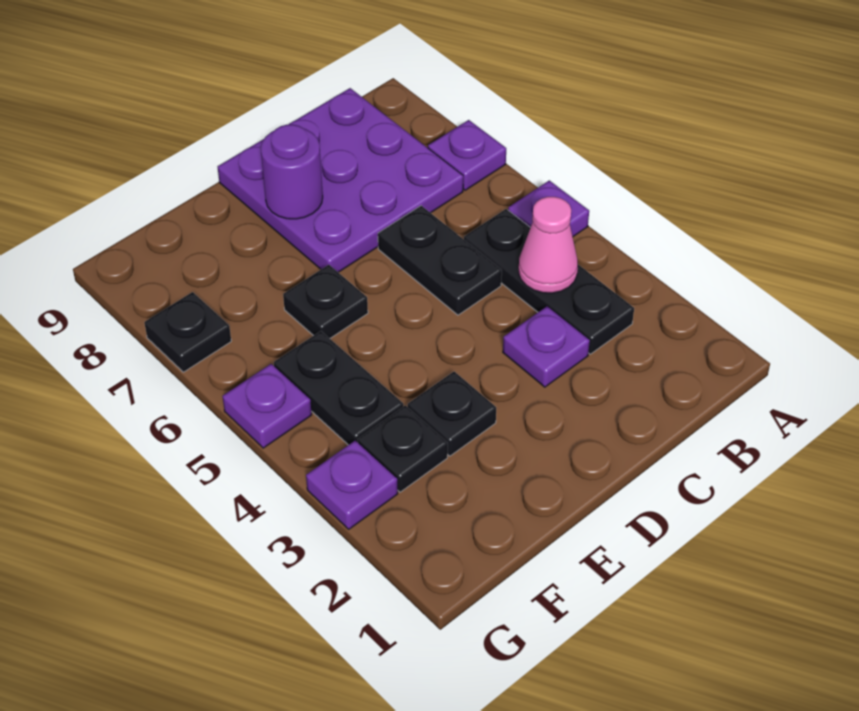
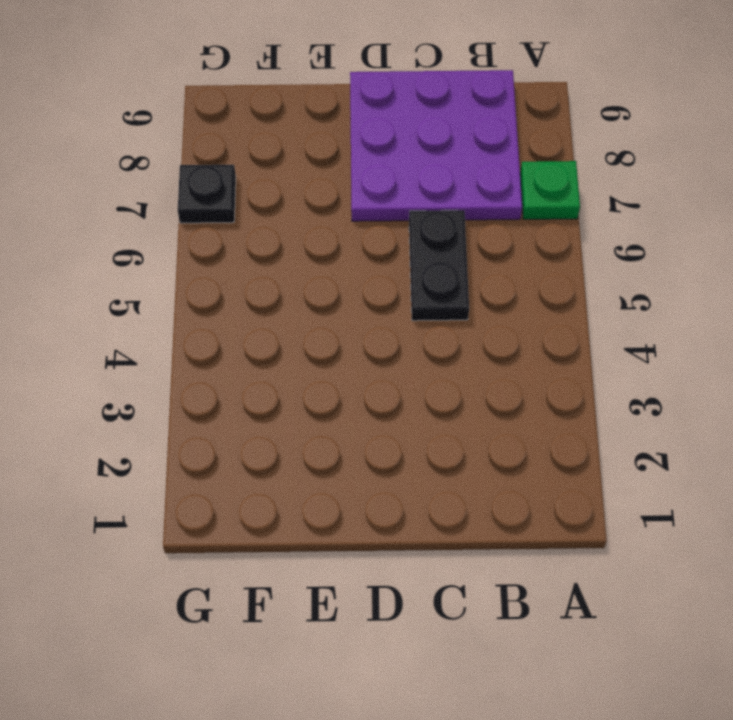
green 1x1 plate [520,161,580,219] -> purple 1x1 plate [428,120,506,190]
none -> purple 1x1 plate [508,180,589,236]
none -> black 1x3 plate [464,209,634,354]
none -> purple 1x1 plate [503,306,590,387]

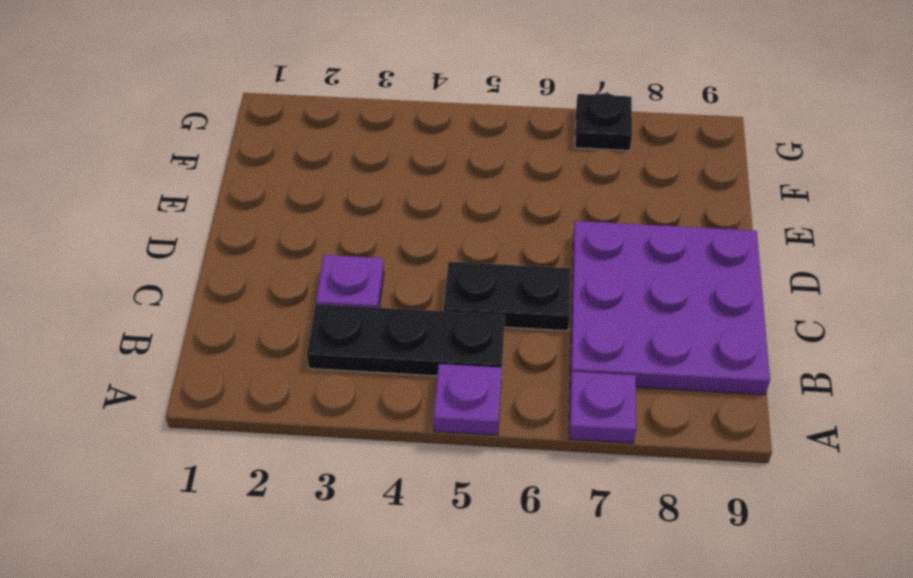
none -> black 1x1 plate [408,372,496,456]
none -> black 1x1 plate [283,265,368,338]
none -> black 1x1 plate [358,405,448,492]

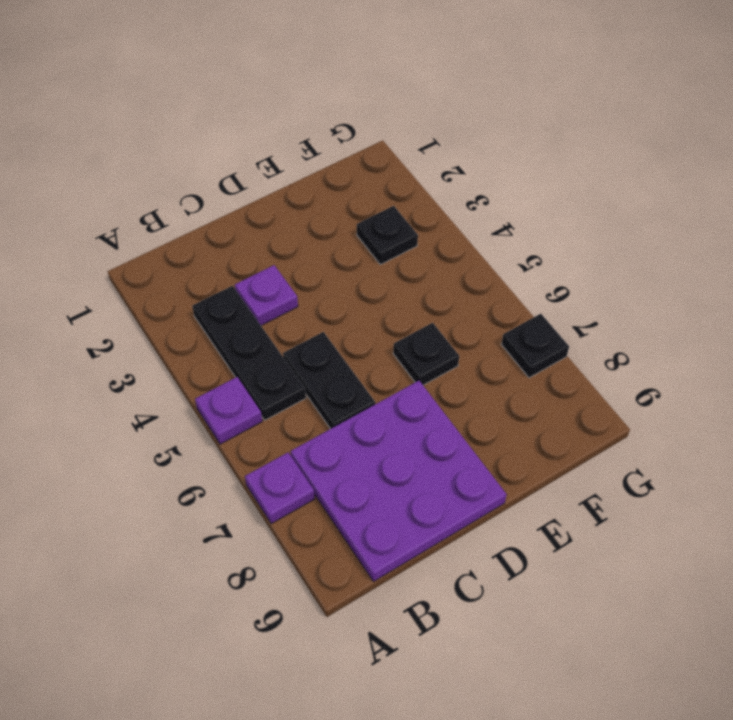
none -> black 1x1 plate [408,372,496,456]
none -> black 1x2 plate [274,331,403,445]
none -> purple 1x1 plate [306,441,398,529]

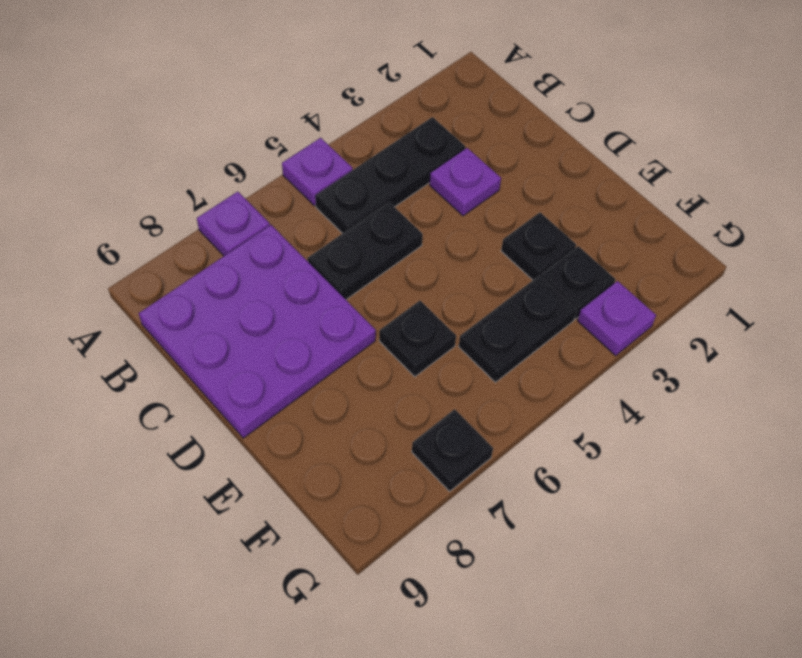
none -> purple 1x1 plate [222,364,312,448]
none -> pink 1x1 cone [519,197,578,293]
none -> purple 1x1 round brick [261,125,323,219]

